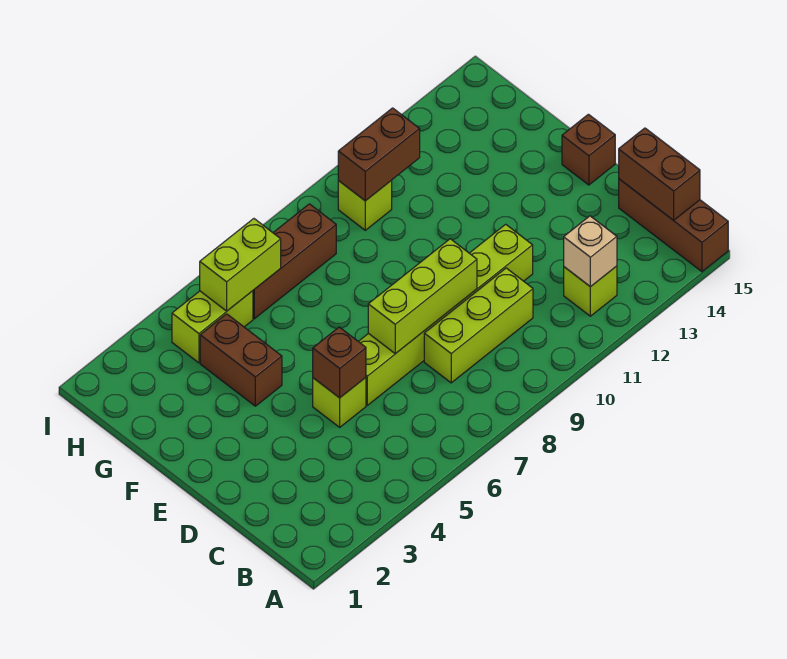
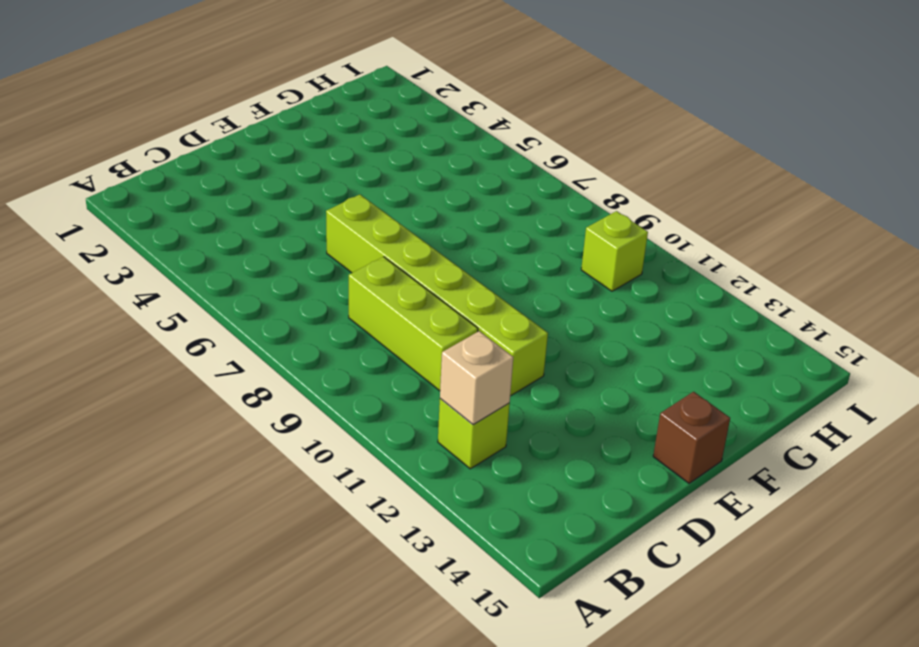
none -> brown 1x3 brick [619,179,728,272]
none -> lime 1x1 brick [313,378,366,427]
none -> brown 1x2 brick [200,314,282,406]

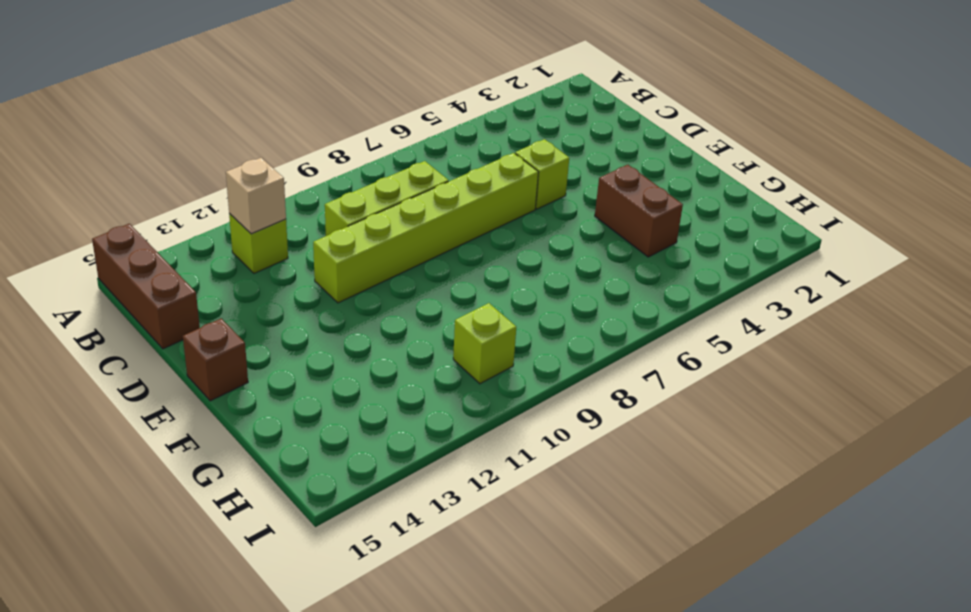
none -> lime 1x2 brick [172,291,253,363]
none -> brown 1x3 brick [253,204,336,319]
none -> brown 1x2 brick [619,128,700,220]

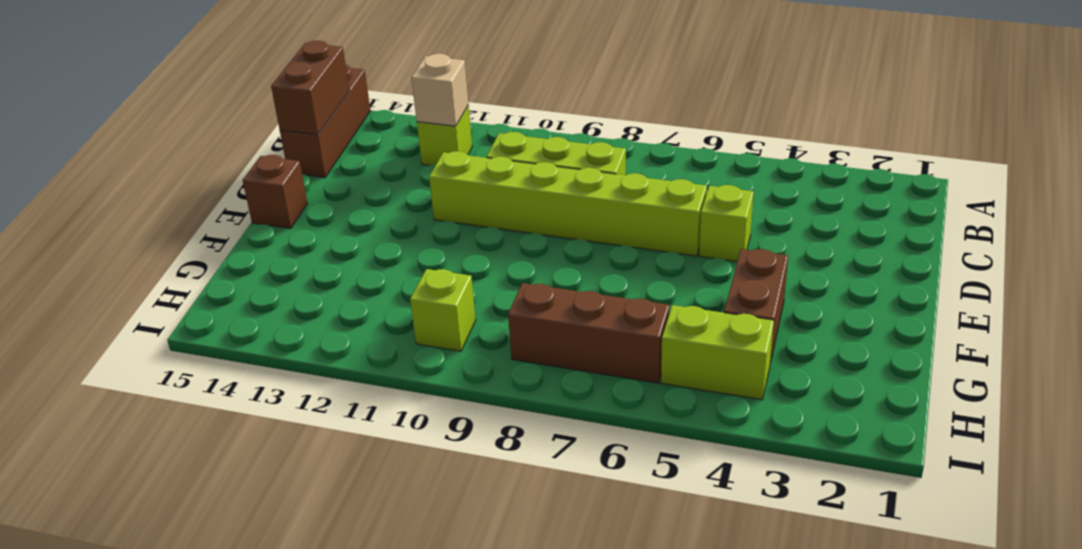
none -> brown 1x1 brick [313,327,366,398]
none -> lime 1x3 brick [368,239,477,354]
none -> lime 1x2 brick [200,219,281,311]

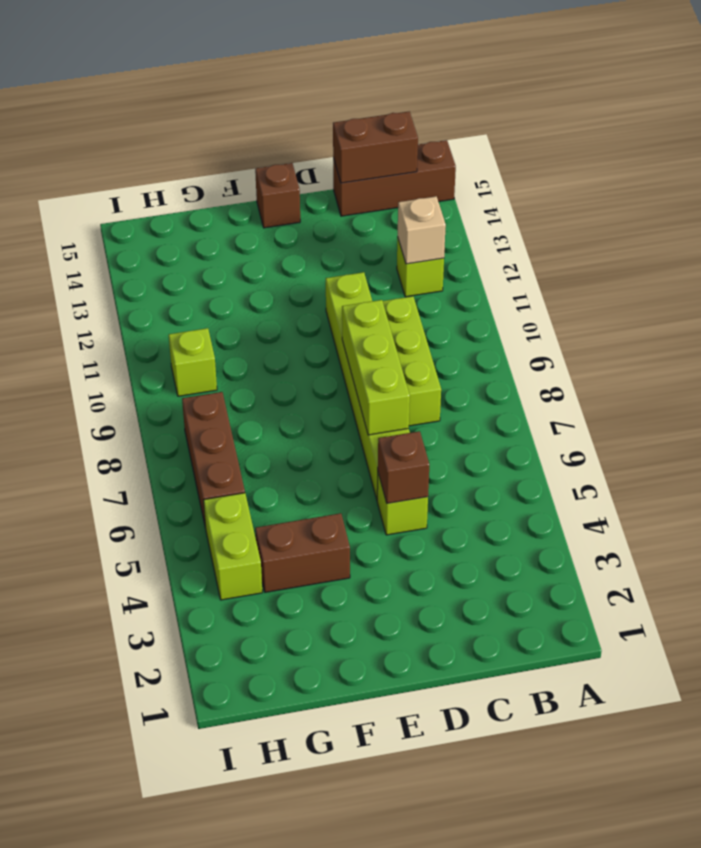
none -> lime 1x2 brick [200,219,281,311]
none -> brown 1x2 brick [338,108,420,201]

